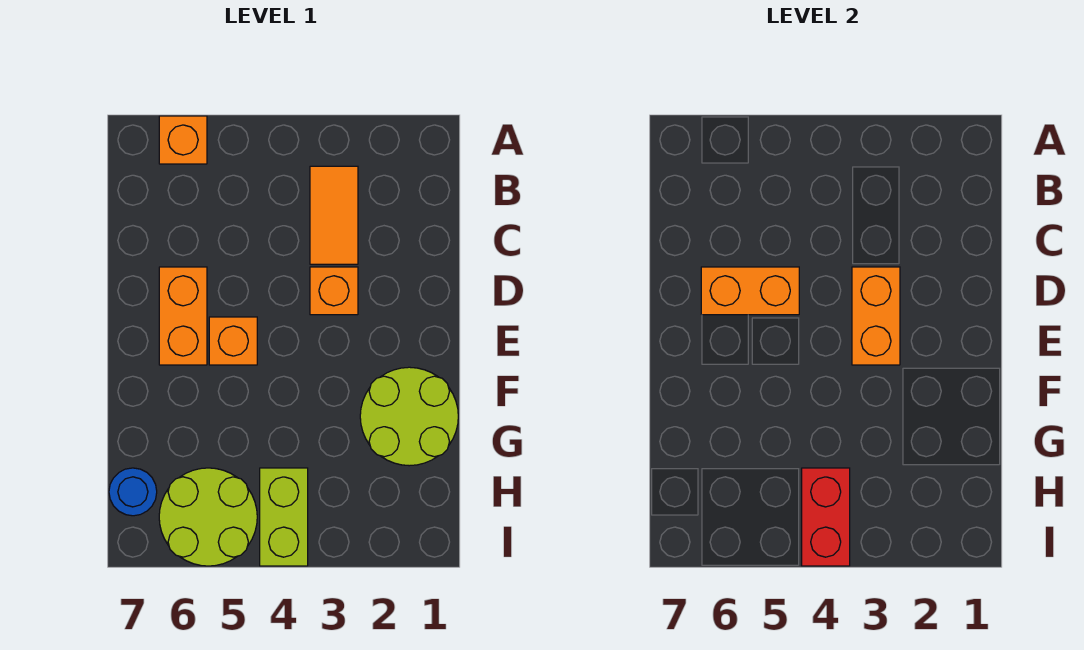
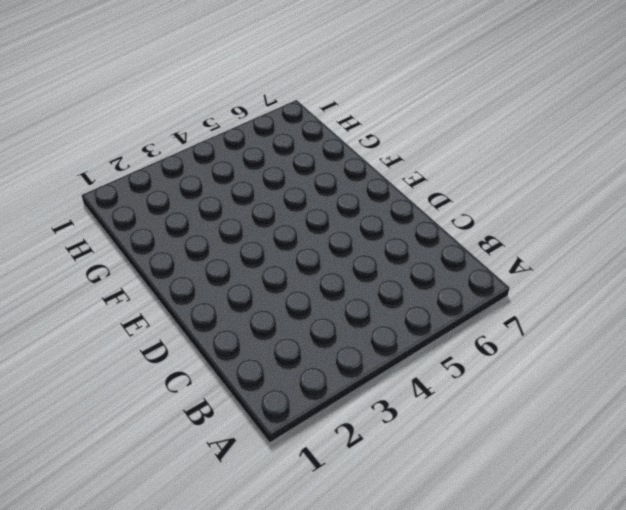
none -> orange 1x1 brick [159,116,207,164]
none -> orange 1x2 tile [310,166,358,264]
none -> orange 1x1 brick [310,267,358,315]

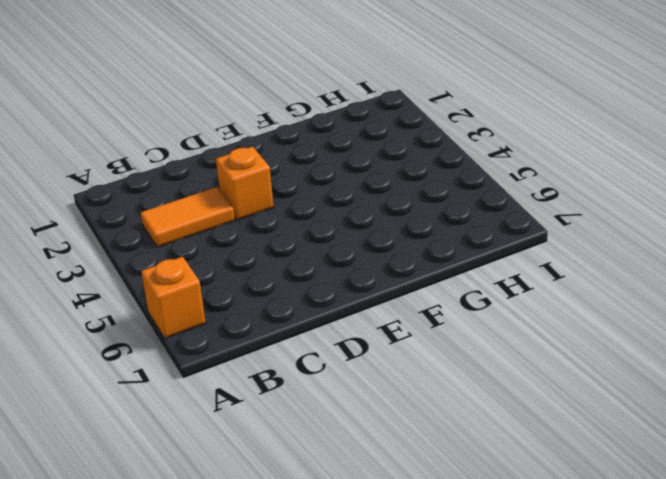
none -> orange 1x2 brick [159,267,207,365]
none -> orange 1x1 brick [209,317,257,365]
none -> lime 2x2 round brick [360,367,458,466]

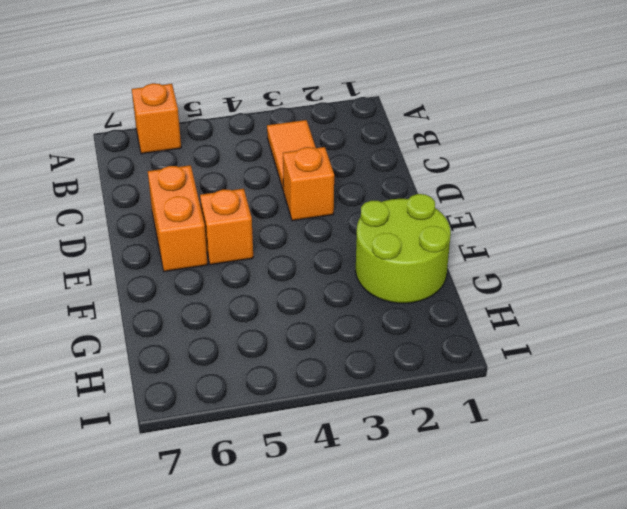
none -> lime 1x2 brick [260,468,308,566]
none -> lime 2x2 round brick [159,468,257,566]
none -> blue 1x1 round brick [109,468,157,516]

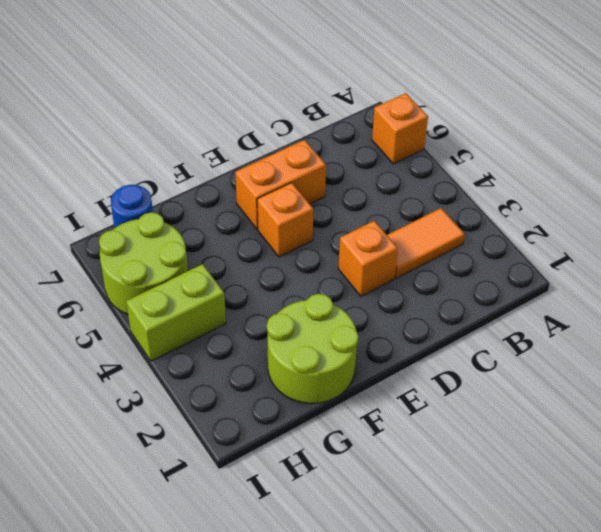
none -> orange 1x2 brick [852,267,900,365]
none -> orange 1x2 brick [701,267,799,315]
none -> red 1x2 brick [802,468,850,566]

